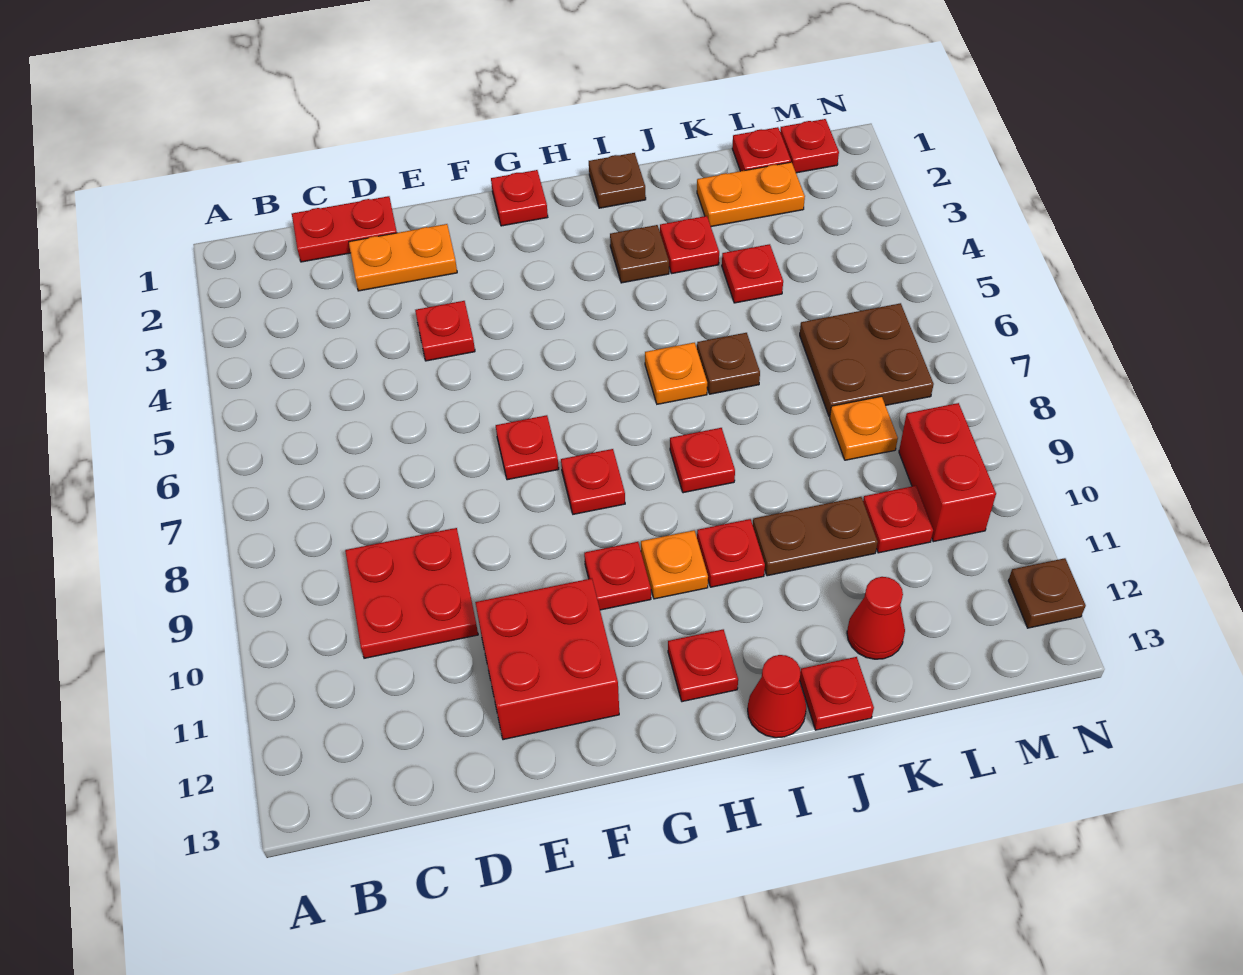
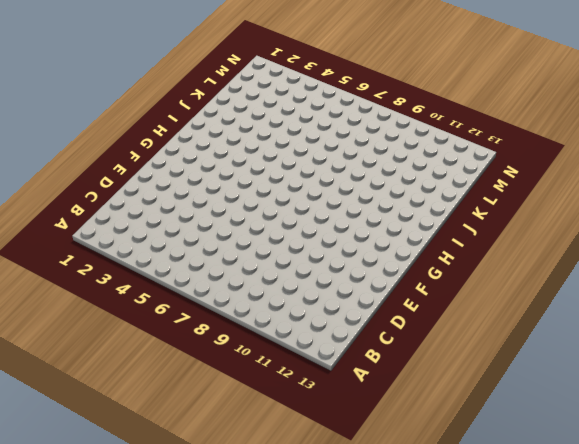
none -> red 1x2 plate [292,196,397,262]
none -> red 2x2 plate [345,528,478,658]
none -> orange 1x2 plate [349,224,457,291]
none -> red 1x1 plate [415,301,475,361]

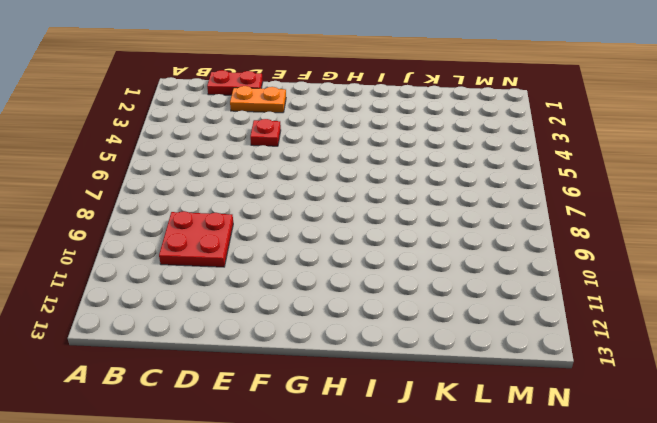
none -> red 2x2 brick [475,578,619,740]
none -> red 1x1 plate [496,415,559,480]
none -> red 1x1 plate [491,170,548,226]
none -> red 1x1 plate [561,449,625,514]

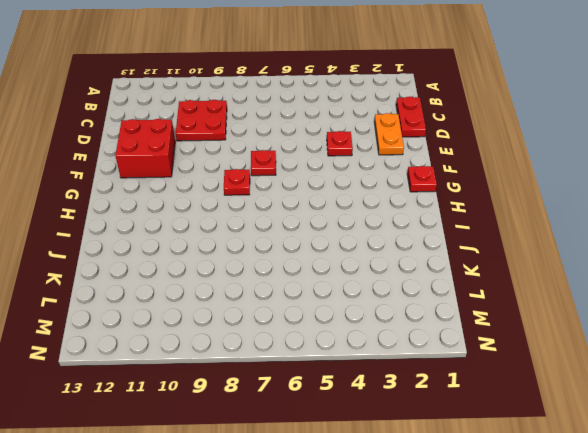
none -> red 1x1 plate [584,542,651,610]
none -> orange 1x1 plate [641,530,708,599]
none -> red 1x1 plate [668,629,738,702]
none -> brown 1x1 plate [589,153,646,208]

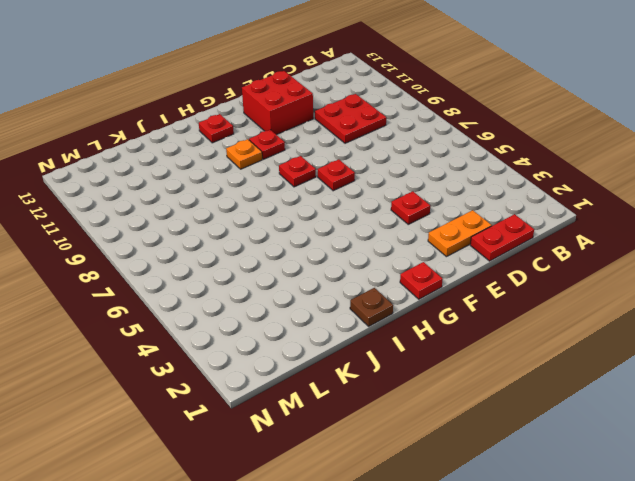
none -> brown 1x1 plate [610,225,669,283]
none -> orange 1x1 plate [645,343,707,404]
none -> red 1x1 plate [670,428,735,493]
none -> red 1x1 plate [697,519,765,587]

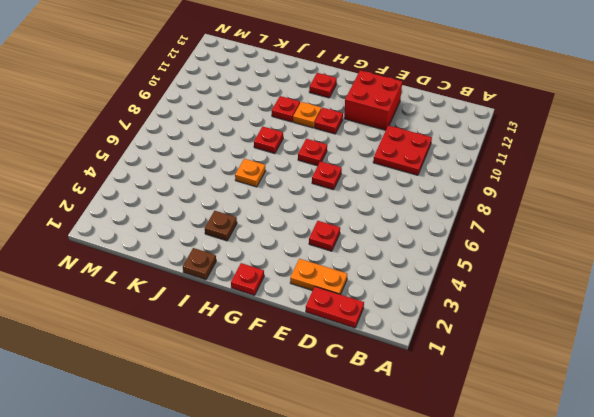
none -> red 1x1 cone [748,655,806,738]
none -> red 1x1 plate [660,216,719,274]
none -> brown 1x1 plate [697,333,760,394]
none -> brown 1x2 plate [753,497,878,576]

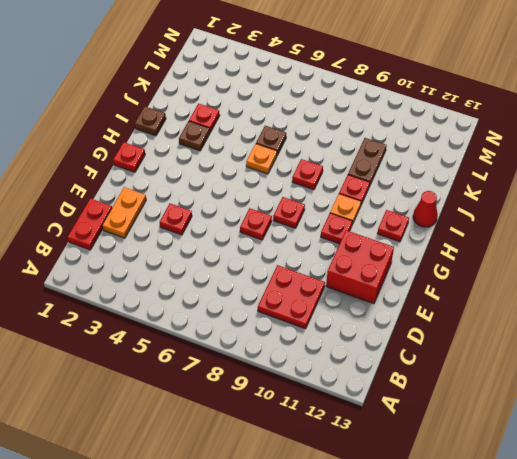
none -> red 1x1 plate [800,657,874,730]
none -> orange 1x2 plate [697,162,805,227]
none -> red 1x1 plate [722,244,783,303]
none -> red 1x1 cone [847,577,905,659]

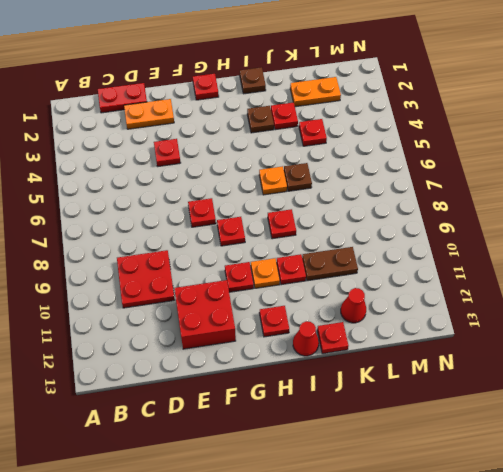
none -> red 1x1 plate [732,127,791,171]
none -> brown 2x2 plate [800,303,934,417]
none -> orange 1x1 plate [830,396,898,460]
none -> red 1x1 plate [863,486,933,553]

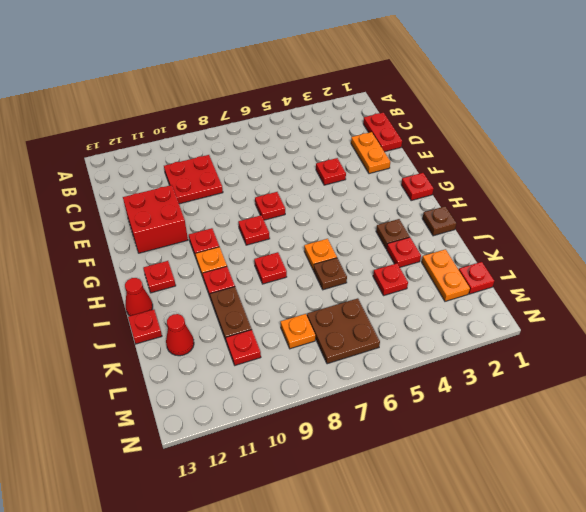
none -> red 1x1 plate [780,119,839,173]
none -> red 1x2 brick [899,403,996,542]
none -> brown 1x1 plate [1008,558,1086,628]

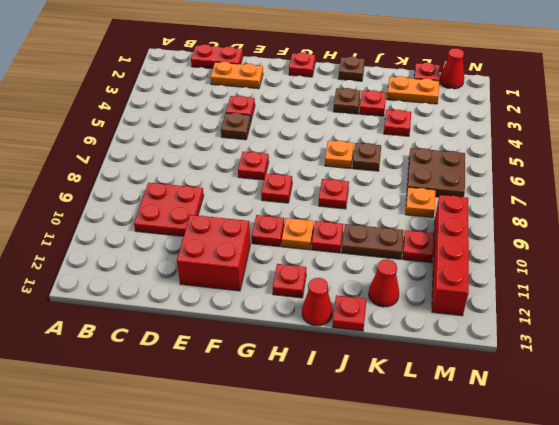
brown 1x1 plate [221,113,251,140] -> brown 1x1 plate moved to [1008,558,1086,628]
red 1x1 cone [439,48,464,89] -> red 1x1 plate [780,119,839,173]
red 1x4 brick [432,195,469,316] -> red 1x2 brick [899,403,996,542]

